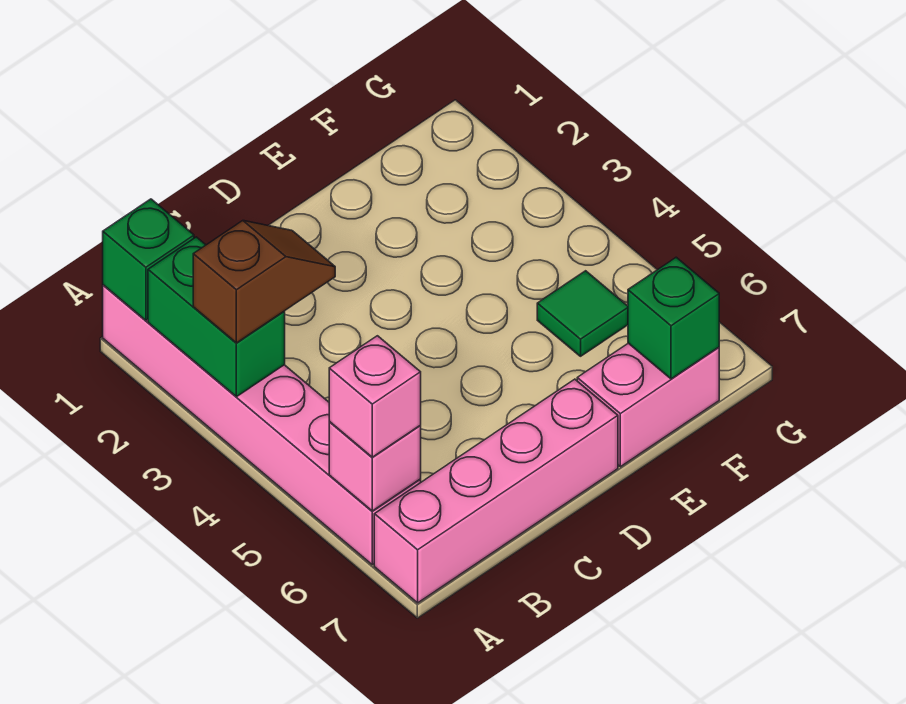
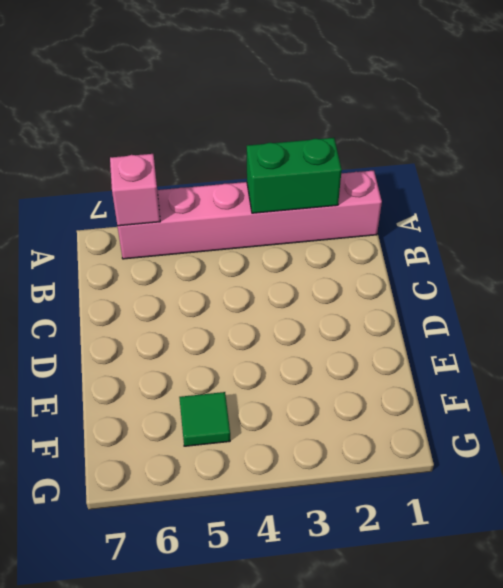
none -> pink 1x4 brick [374,379,618,603]
none -> pink 1x2 brick [577,343,719,467]

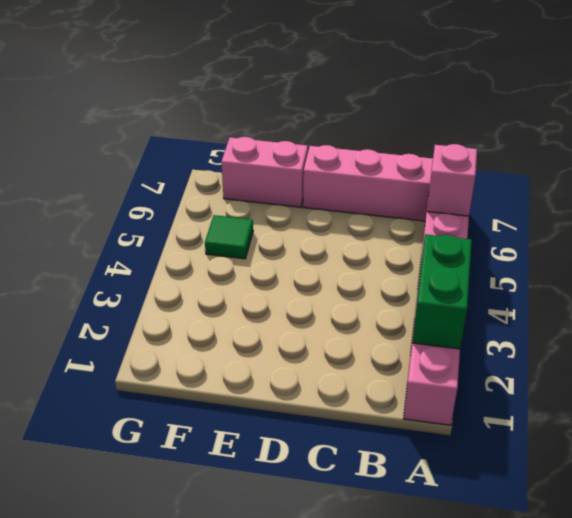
none -> green 1x1 brick [103,199,194,320]
none -> green 1x1 brick [628,257,719,379]

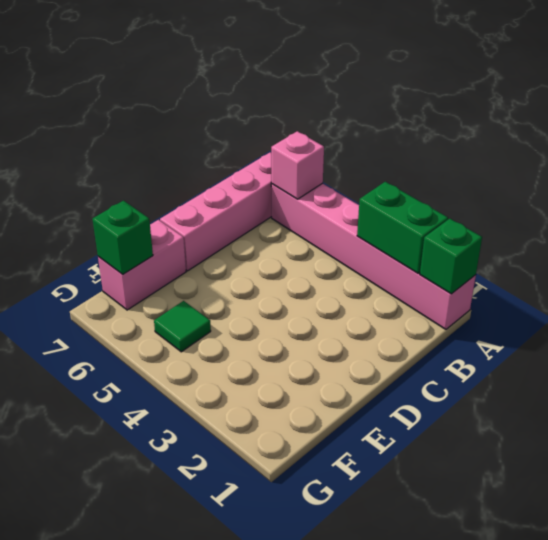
none -> brown 1x2 slope [193,221,335,343]
none -> pink 1x1 brick [329,336,421,457]

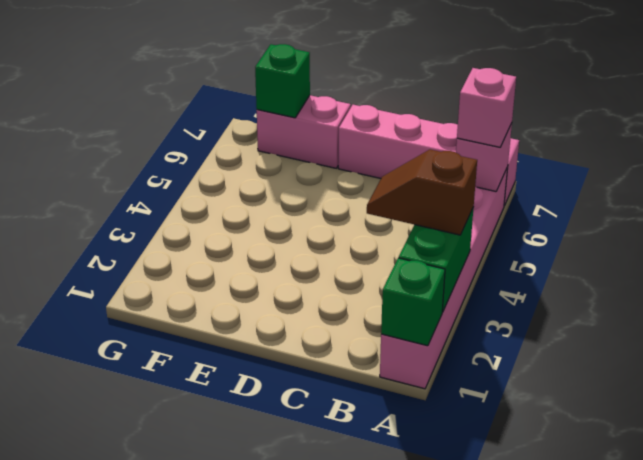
none -> green 1x1 tile [537,271,628,356]

